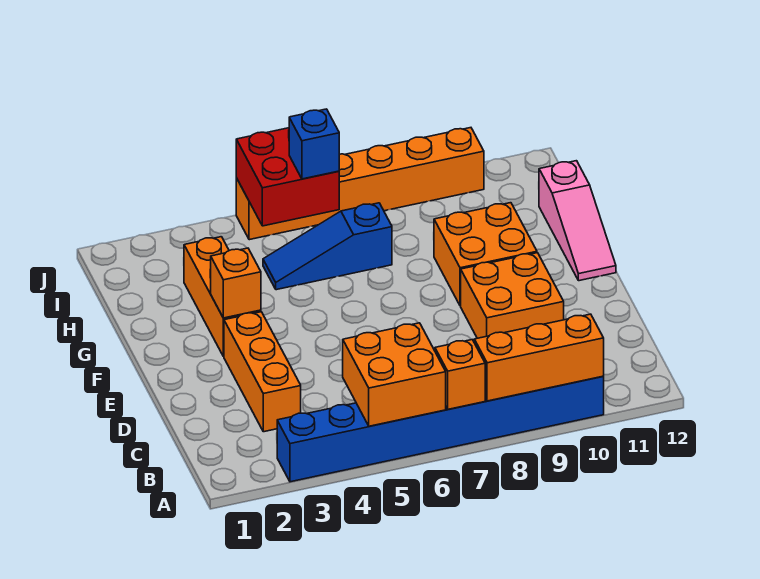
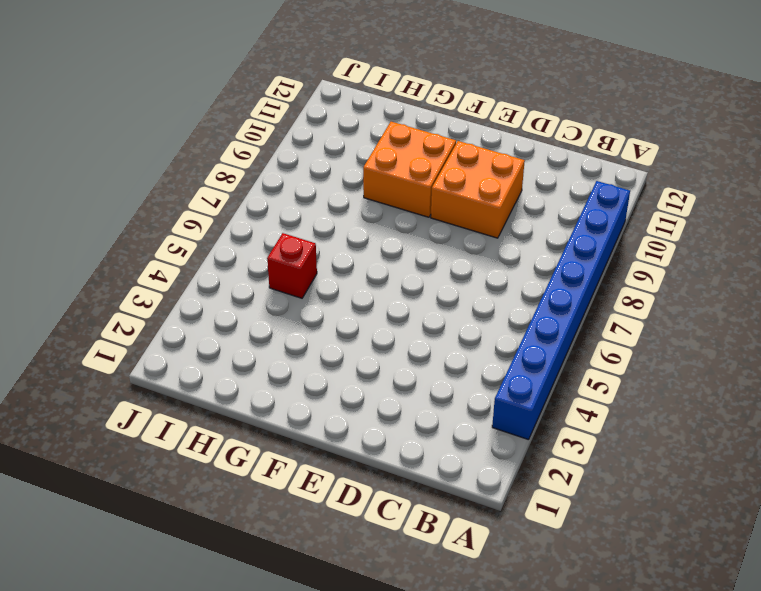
red 1x1 brick [267,233,317,298] -> blue 1x3 slope [263,203,392,290]
none -> orange 1x3 brick [224,312,301,432]
none -> orange 1x3 brick [184,237,261,357]
none -> pink 1x3 slope [539,161,616,281]

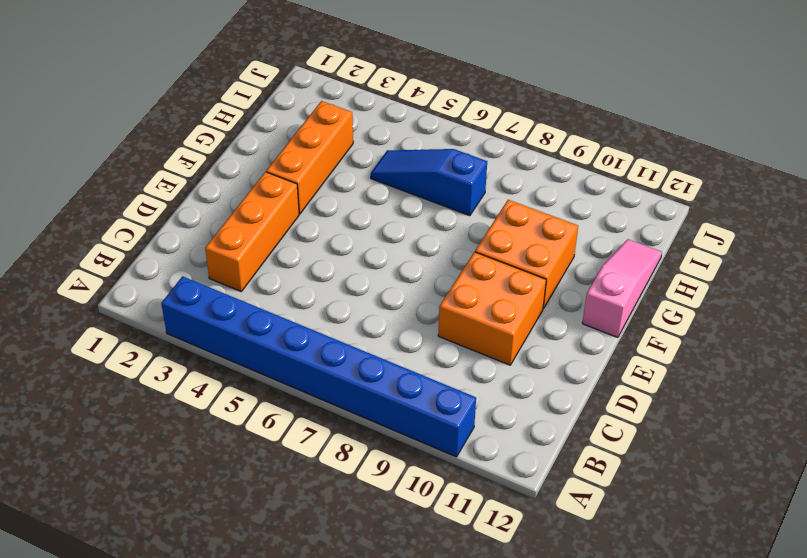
pink 1x3 slope [582,239,662,338] -> pink 1x3 slope turned to [539,161,616,281]
none -> orange 1x6 brick [236,128,484,240]
none -> orange 2x2 brick [343,323,446,426]
none -> orange 1x1 brick [435,340,485,409]

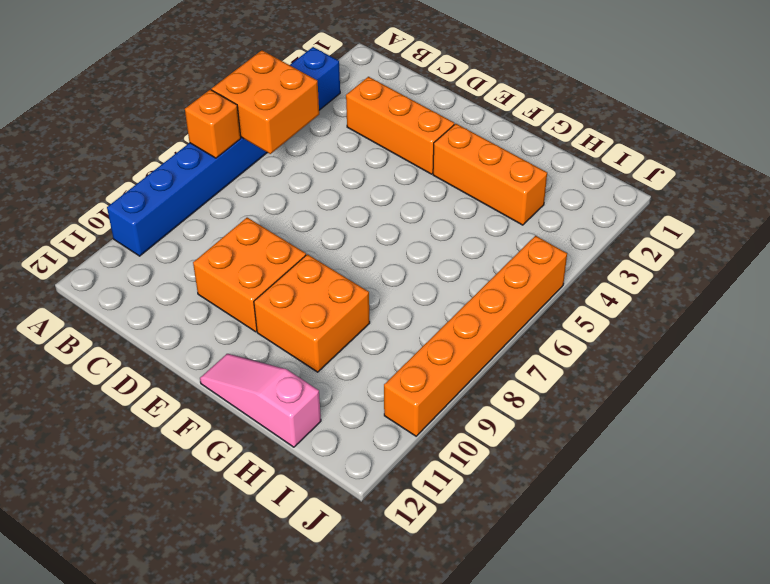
none -> blue 1x3 slope [263,203,392,290]
none -> orange 1x3 brick [474,314,604,401]
none -> orange 1x1 brick [210,248,261,318]

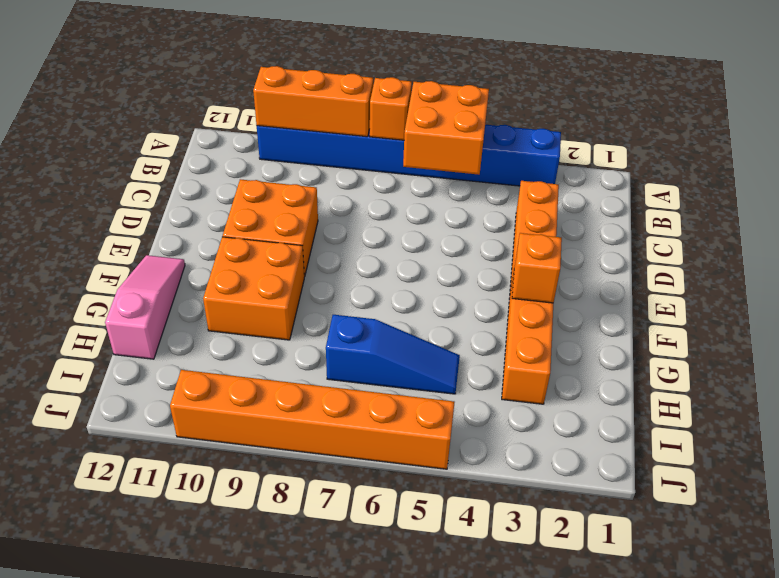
none -> red 2x2 brick [236,128,339,226]
none -> blue 1x1 brick [289,109,339,179]

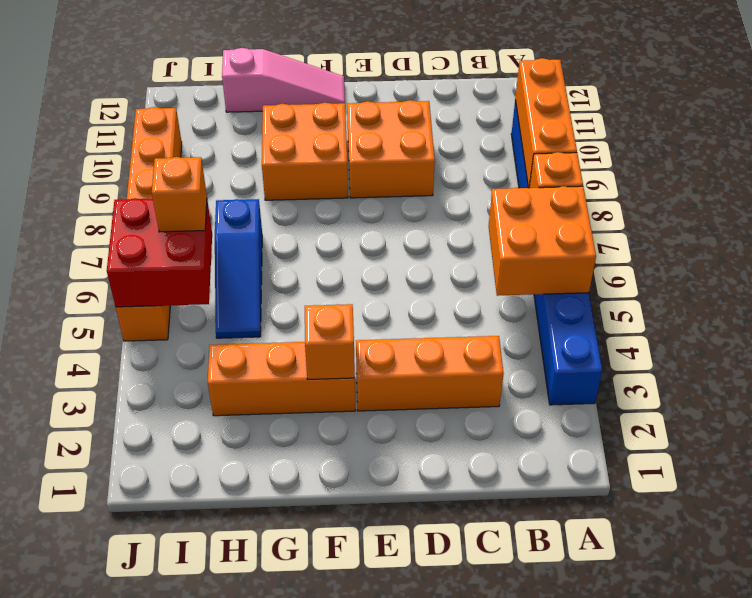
orange 1x1 brick [152,157,207,232] -> blue 1x1 brick [289,109,339,179]

